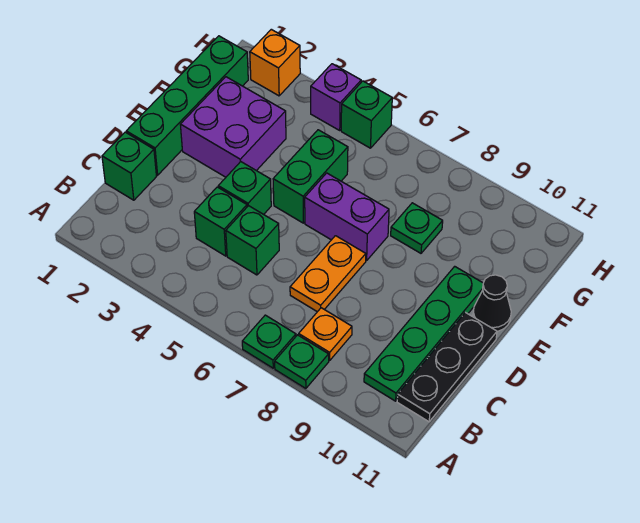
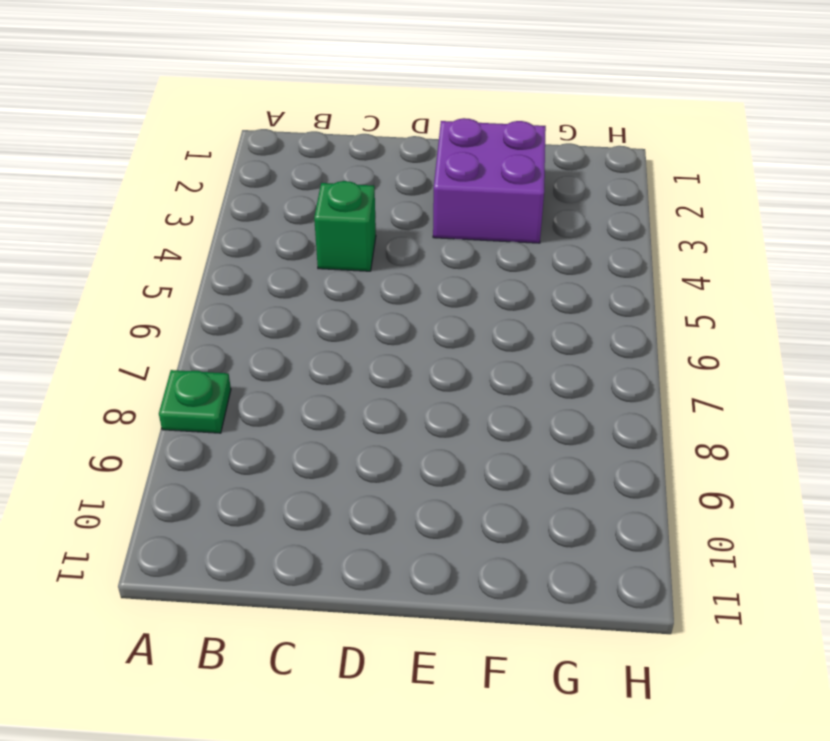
none -> green 1x1 plate [242,315,296,368]
none -> orange 1x1 plate [299,308,352,361]
none -> green 1x4 plate [364,266,483,401]

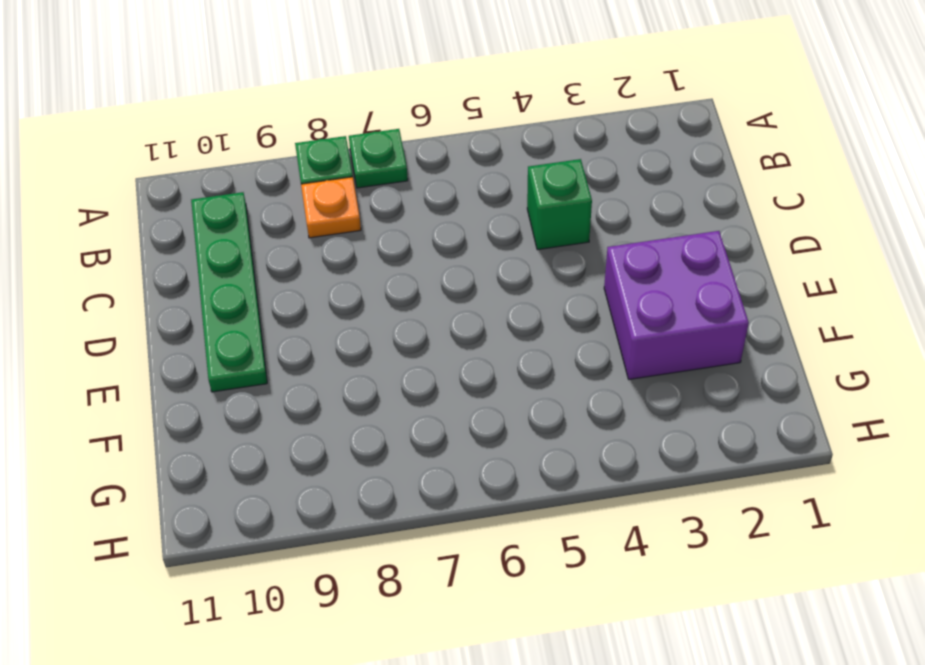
none -> black 1x3 plate [397,313,497,422]
none -> green 1x1 brick [102,132,157,200]
none -> green 1x1 brick [226,206,279,275]

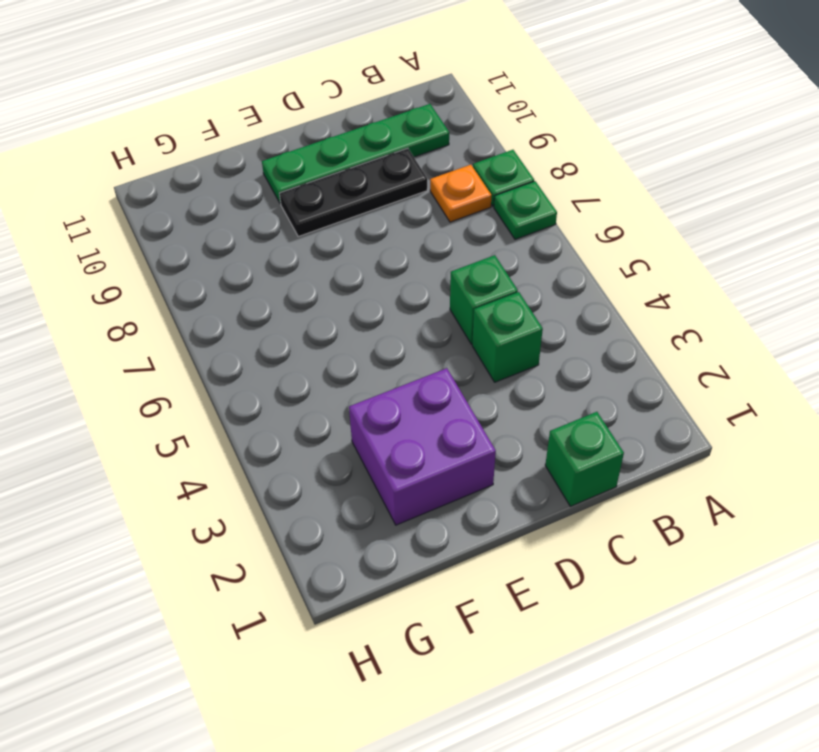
black 1x3 plate [279,148,427,237] -> black 1x3 plate moved to [397,313,497,422]
none -> orange 1x2 plate [290,236,366,312]
none -> green 1x4 brick [126,36,248,175]
none -> green 1x1 brick [218,162,271,214]

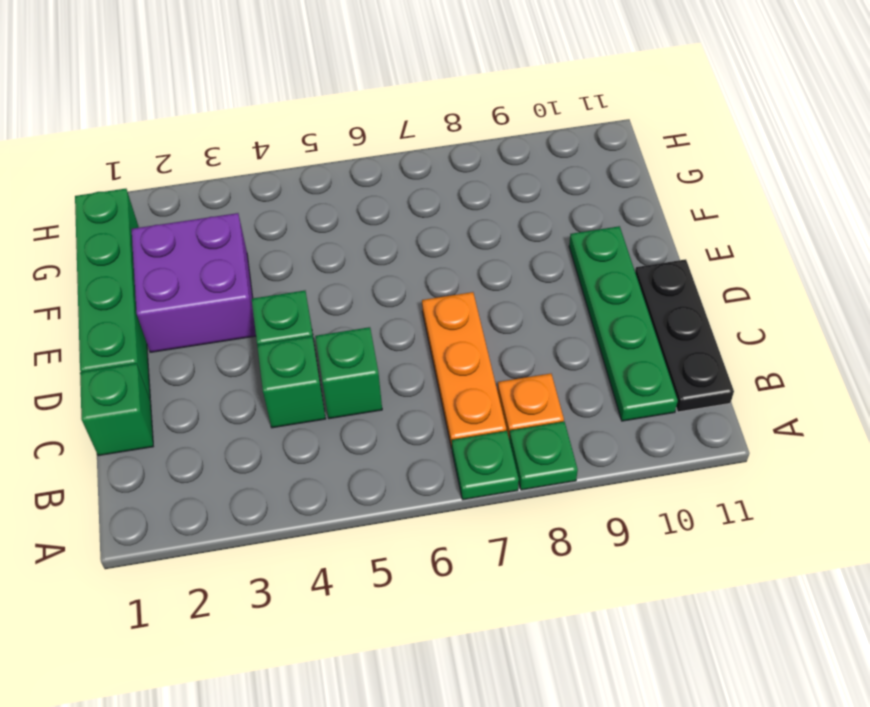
orange 1x3 plate [422,292,506,449] -> orange 1x2 plate [290,236,366,312]
none -> green 1x2 brick [273,130,348,223]
none -> purple 1x2 brick [305,173,389,261]
none -> black 1x1 cone [473,275,511,331]

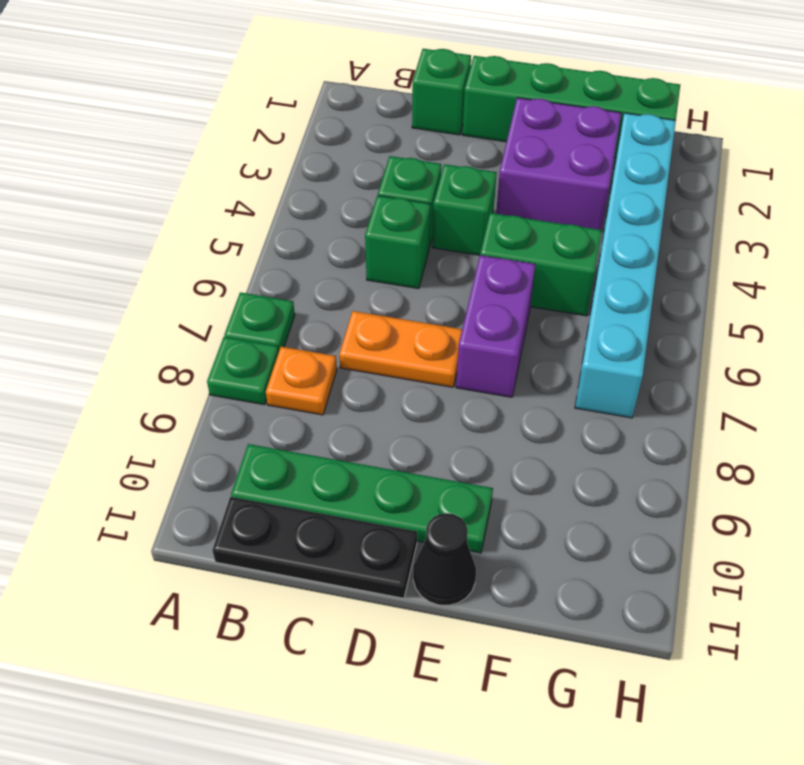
cyan 1x6 brick [575,113,676,418] -> none
none -> green 1x1 plate [391,203,443,253]
none -> orange 1x1 brick [250,29,300,96]
none -> purple 1x1 brick [311,64,361,130]

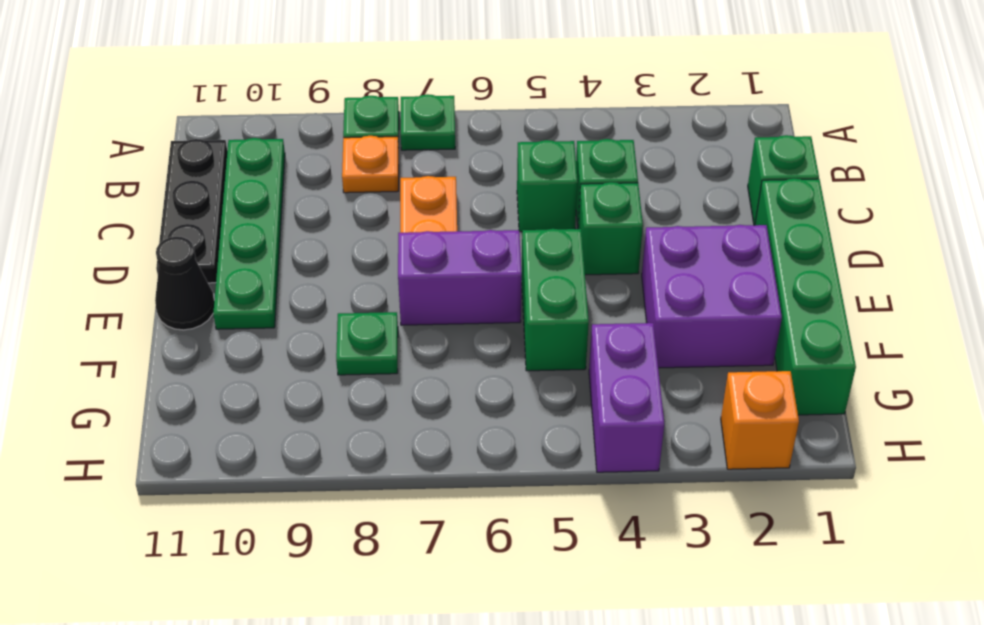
purple 1x2 brick [589,323,664,472] -> purple 1x1 brick [311,64,361,130]
none -> green 1x1 brick [341,81,392,148]

